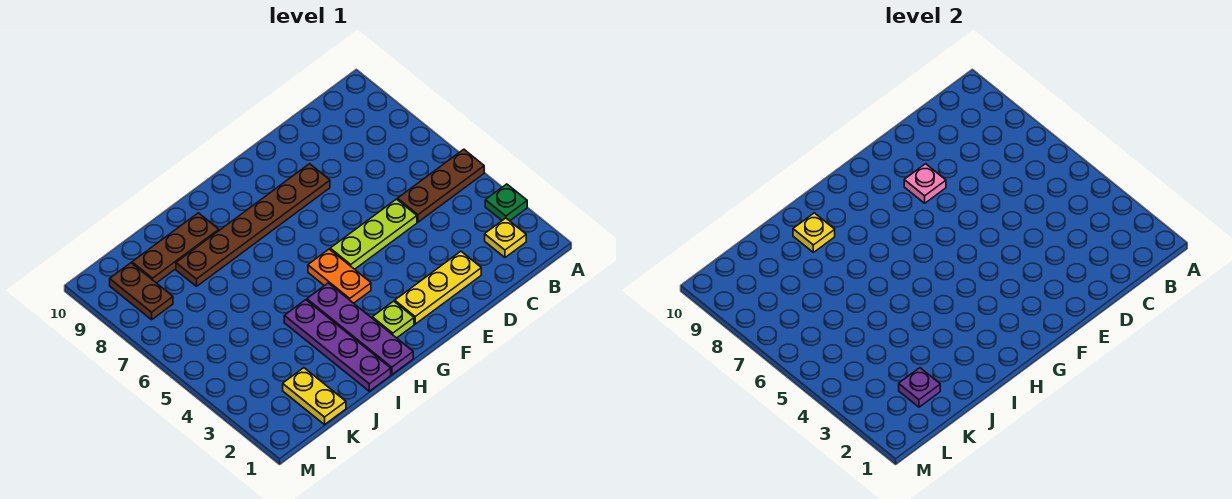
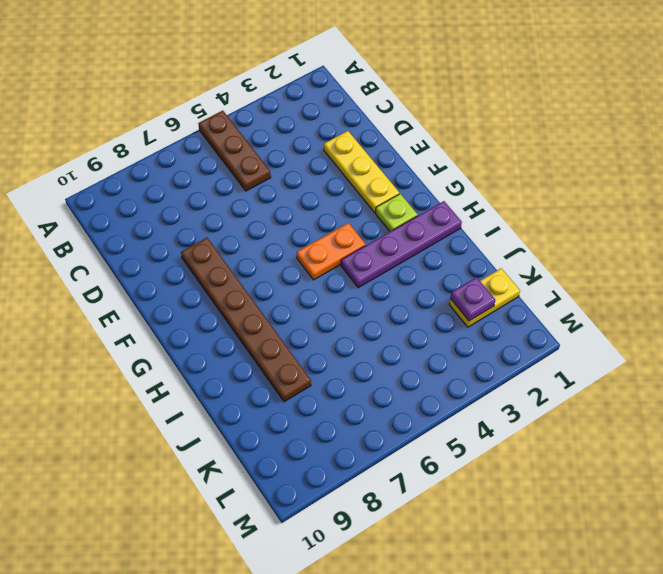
none -> green 1x1 plate [485,184,527,221]
none -> yellow 1x1 plate [485,218,526,257]
none -> lime 1x3 plate [330,199,417,269]

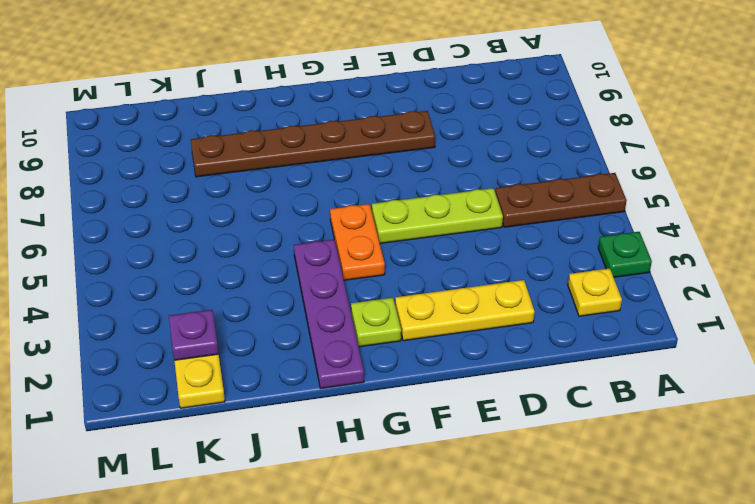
none -> purple 1x4 plate [284,300,391,391]
none -> brown 1x3 plate [132,213,219,283]
none -> brown 1x2 plate [110,263,173,320]

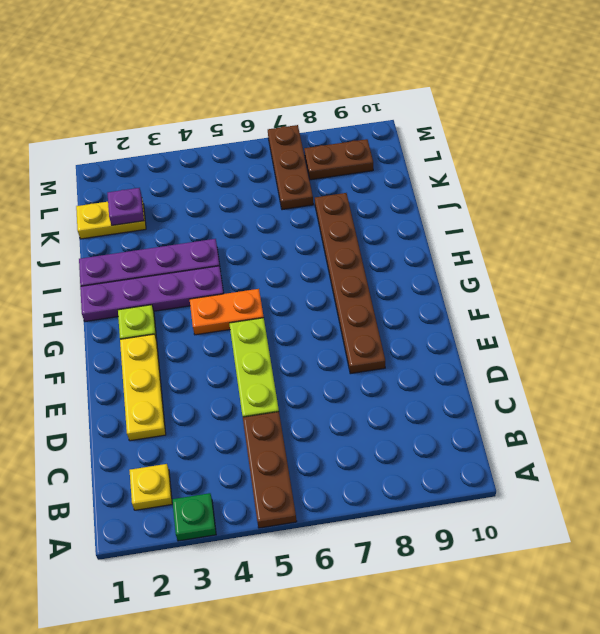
brown 1x3 plate [268,125,313,210] -> brown 1x3 plate moved to [132,213,219,283]
none -> pink 1x1 plate [904,164,946,203]
none -> yellow 1x1 plate [793,213,835,252]

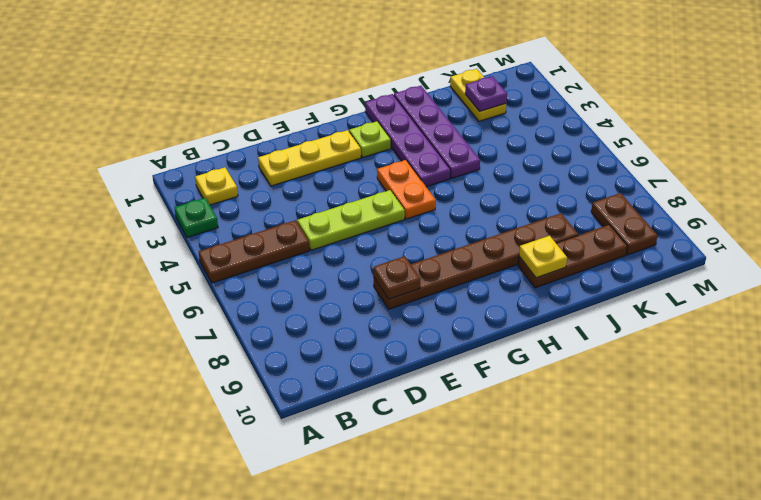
brown 1x1 plate [374,256,420,299] -> pink 1x1 plate [904,164,946,203]

